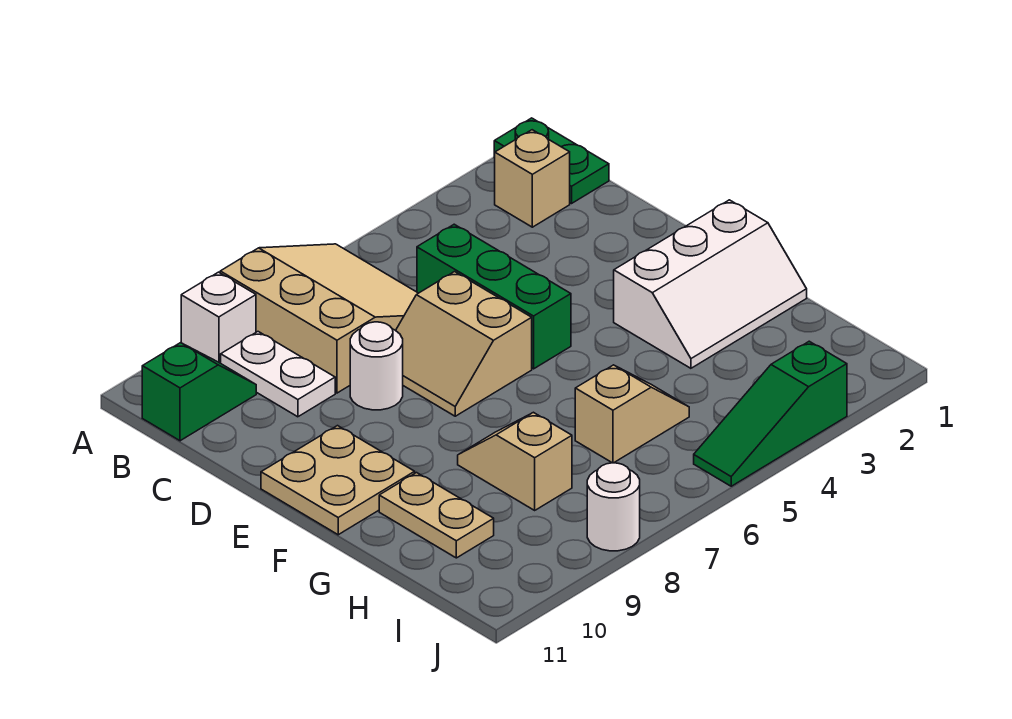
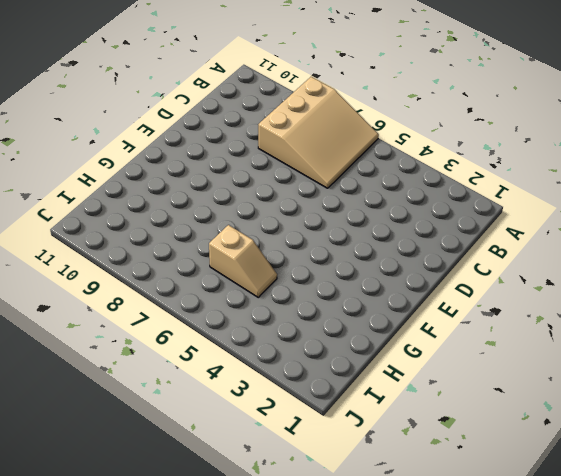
none -> green 1x2 plate [494,118,609,203]
none -> white 1x1 brick [181,272,256,363]
none -> tan 1x1 brick [495,130,570,227]

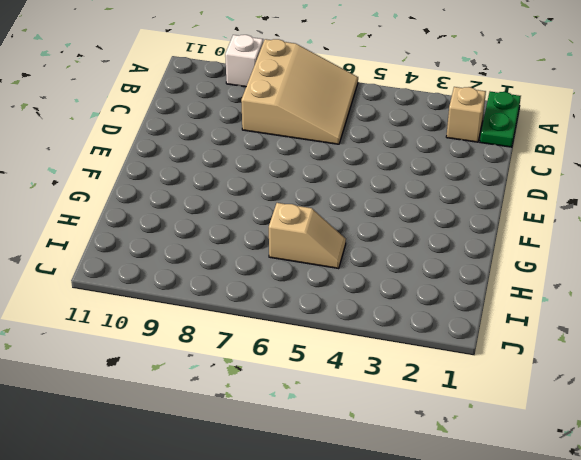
none -> white 1x2 plate [221,332,335,417]
none -> green 1x2 slope [142,343,256,441]
none -> green 1x3 brick [417,224,571,369]

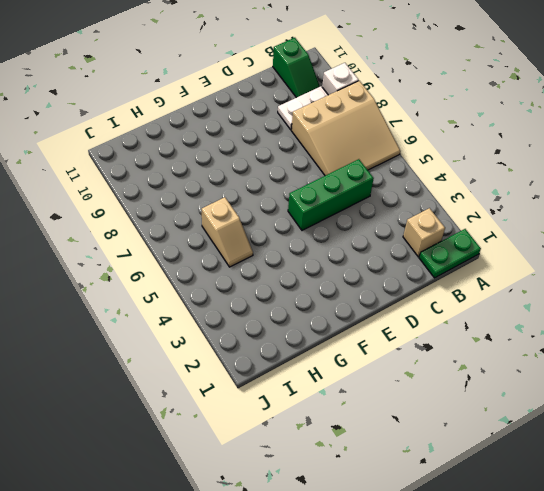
none -> tan 2x2 slope [396,272,532,416]
none -> white 1x1 round brick [350,322,403,410]
none -> tan 2x2 plate [261,426,415,535]

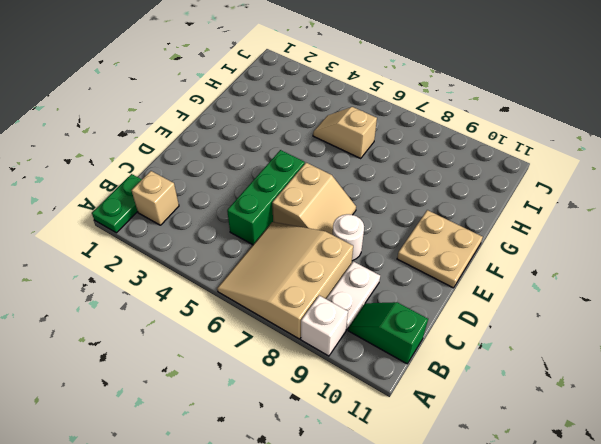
none -> white 2x3 slope [614,200,807,368]
none -> tan 1x2 slope [458,412,572,510]
none -> tan 1x2 plate [379,473,494,558]

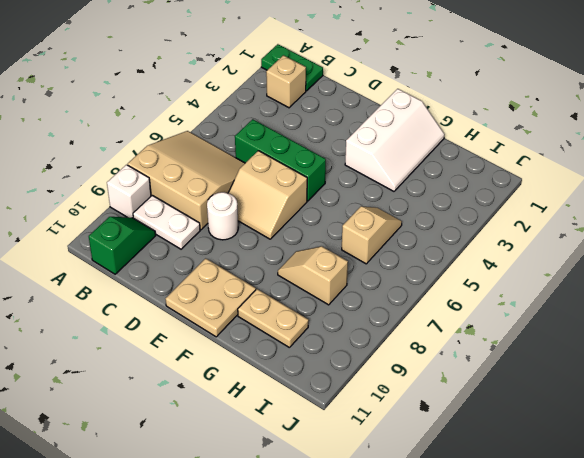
none -> green 1x3 slope [694,341,847,486]
none -> white 1x1 round brick [587,463,640,551]

